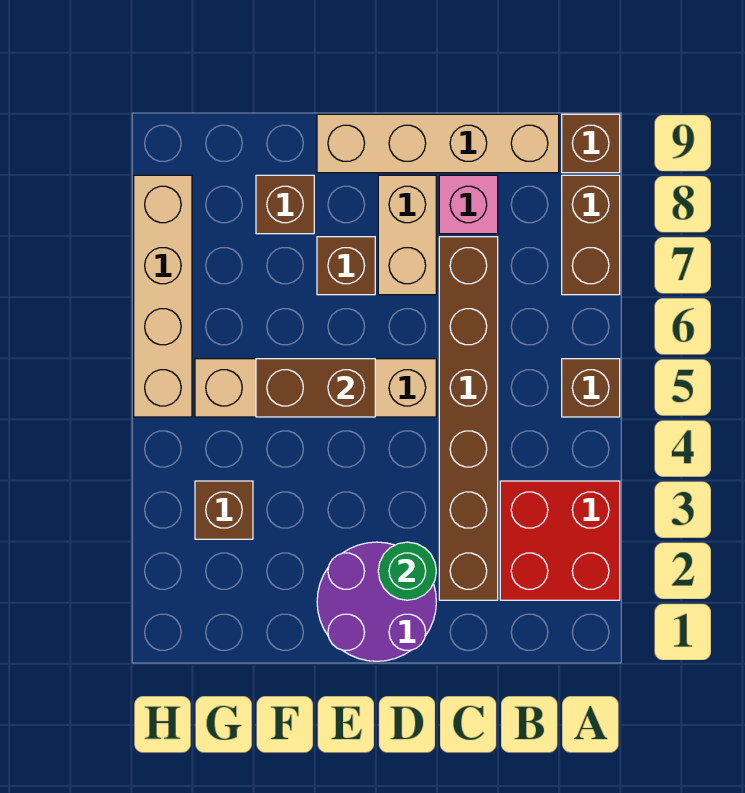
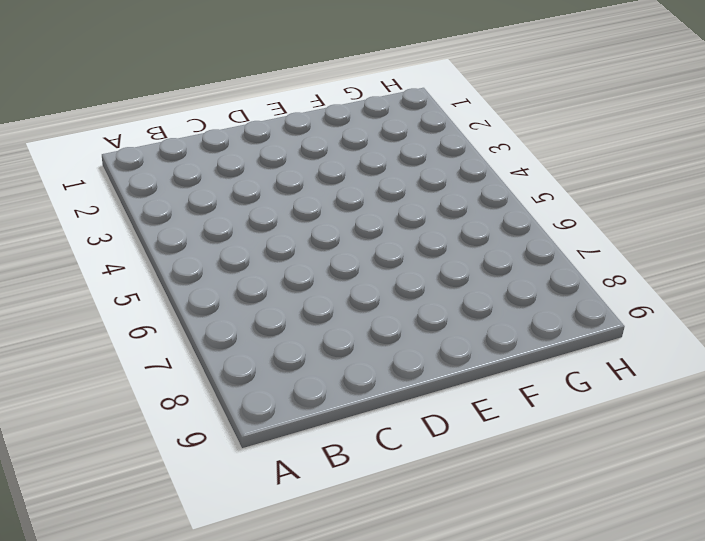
none -> red 2x2 brick [500,481,620,600]
none -> brown 1x1 brick [562,359,620,417]
none -> brown 1x2 brick [562,175,620,295]

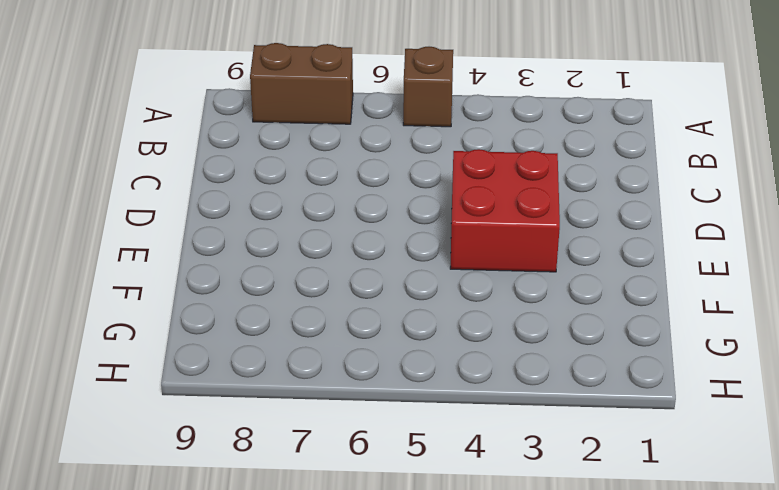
red 2x2 brick [450,149,560,272] -> red 2x2 brick moved to [500,481,620,600]
none -> brown 1x1 brick [562,114,620,173]
none -> tan 1x4 brick [317,114,559,173]
none -> brown 1x6 brick [439,237,498,600]

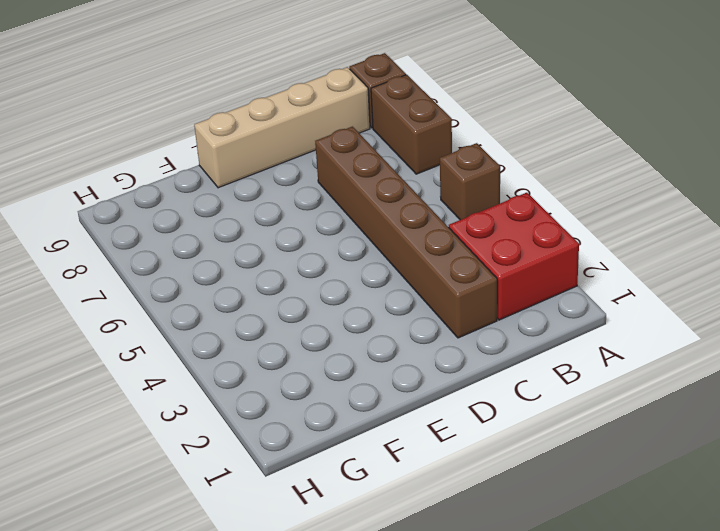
none -> pink 1x1 brick [439,175,498,234]
none -> purple 2x2 round brick [317,542,436,661]
none -> tan 1x4 brick [195,359,436,417]

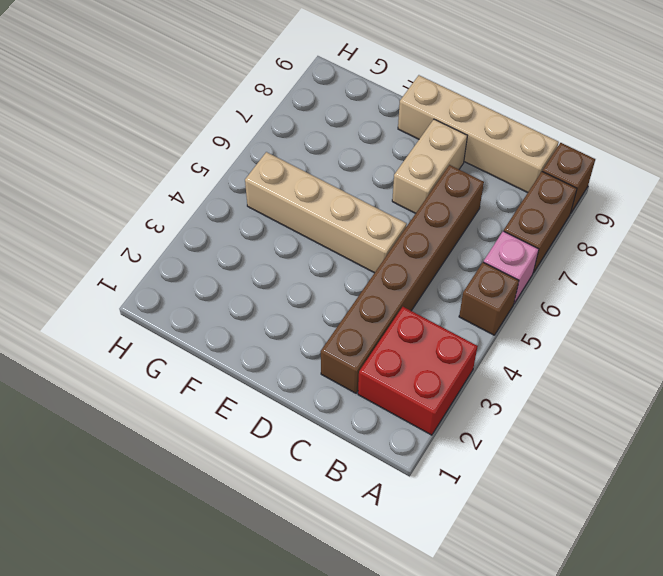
pink 1x1 brick [484,231,539,303] -> pink 1x1 brick moved to [439,175,498,234]
none -> purple 2x2 round brick [317,542,436,661]
none -> brown 1x1 brick [317,237,375,295]
none -> brown 1x1 brick [256,175,314,234]

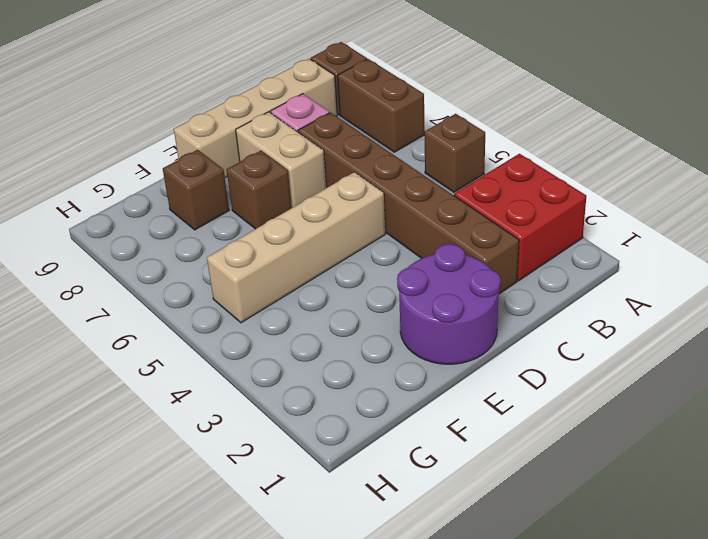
none -> brown 1x1 brick [195,481,253,539]
none -> tan 1x4 brick [134,175,192,417]
none -> green 1x1 round brick [378,542,436,600]

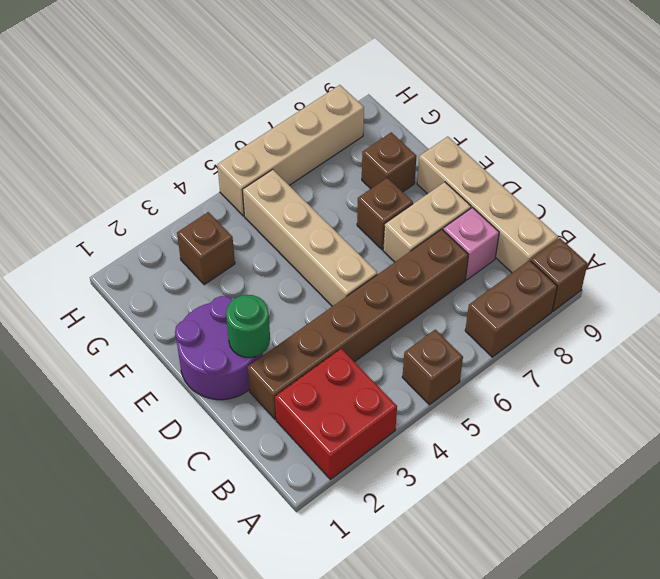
none -> brown 1x2 brick [256,359,375,417]

